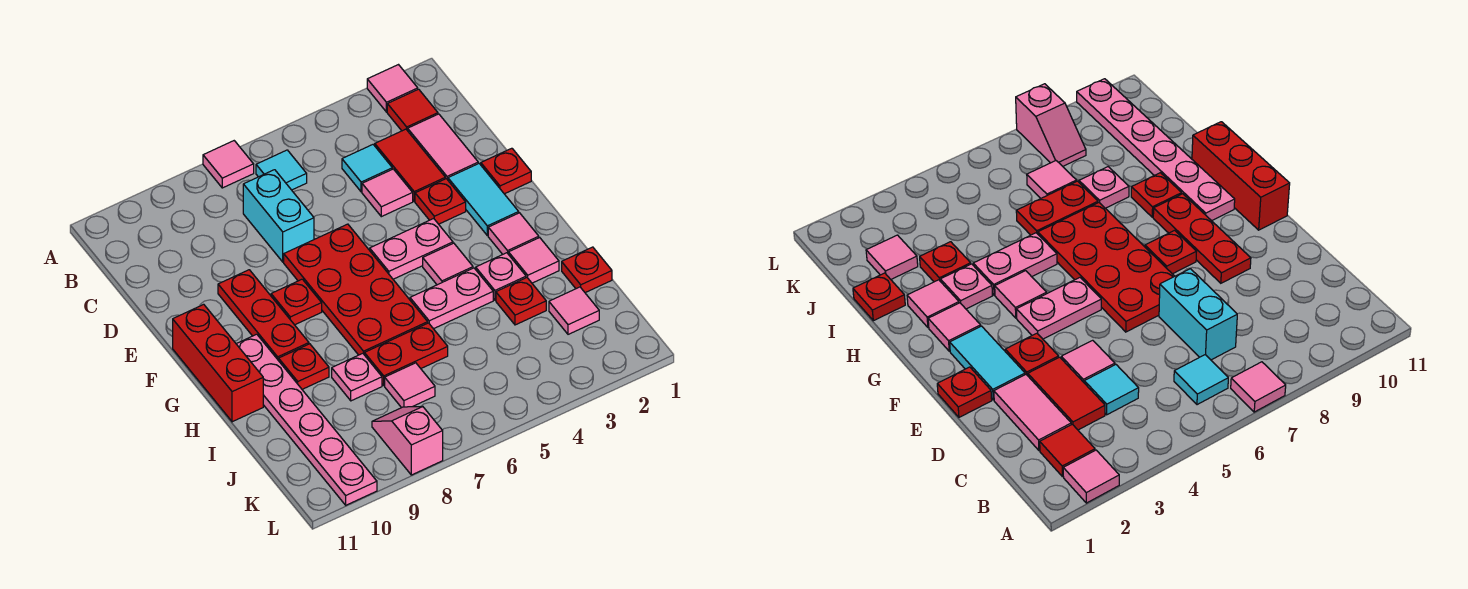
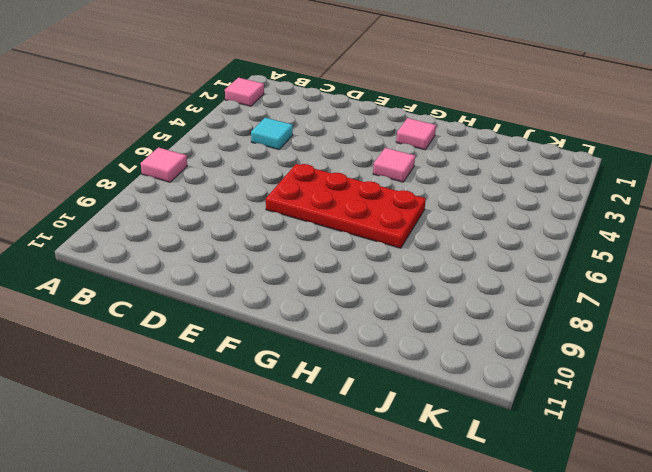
none -> red 1x1 tile [387,89,438,131]
none -> cyan 1x1 tile [256,150,307,190]
none -> pink 1x2 tile [408,114,478,180]
none -> red 1x2 tile [375,129,445,201]

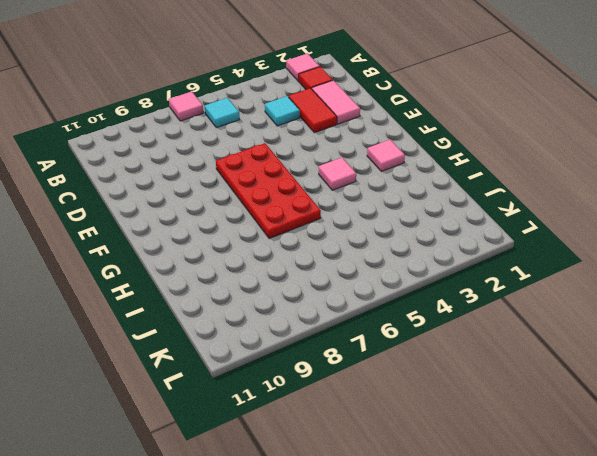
none -> cyan 1x2 brick [243,170,314,262]
none -> pink 1x1 tile [362,169,413,217]
none -> red 1x1 plate [481,148,531,194]
none -> cyan 1x2 tile [448,163,519,236]

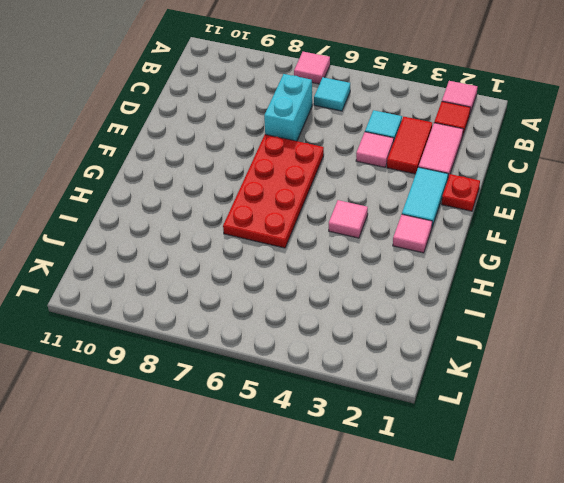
none -> red 1x1 plate [415,179,466,224]
none -> red 1x3 plate [218,270,309,361]
none -> pink 1x2 plate [370,218,453,279]
none -> red 1x1 plate [271,279,322,325]

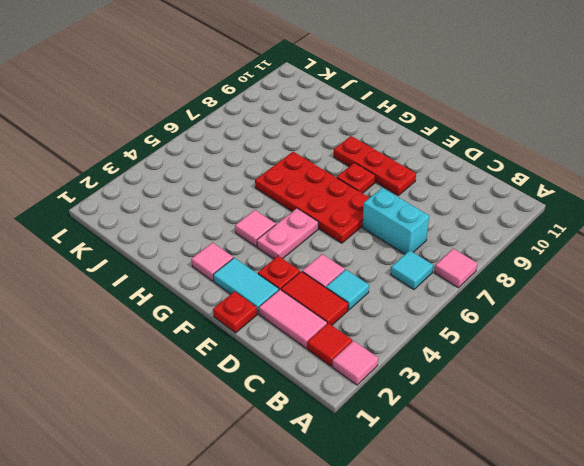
none -> red 1x3 brick [173,304,263,422]
none -> pink 1x6 plate [237,334,377,505]
none -> pink 1x1 tile [509,238,559,283]
none -> pink 1x1 plate [476,253,526,300]

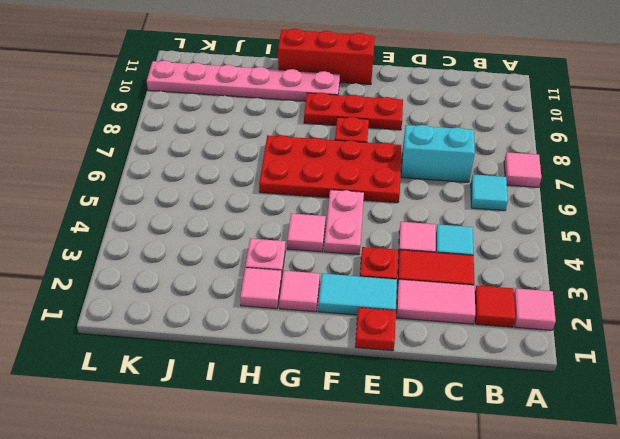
none -> pink 1x2 plate [410,268,493,329]
none -> red 1x1 plate [279,344,329,389]
none -> red 1x1 plate [562,247,612,293]
none -> red 1x1 plate [496,278,546,325]

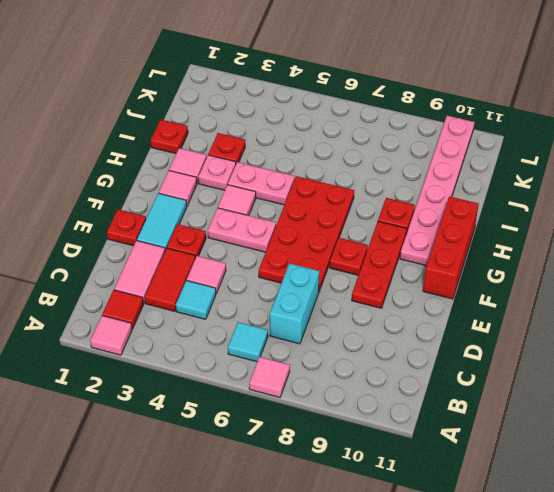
none -> red 1x2 plate [364,323,448,386]
none -> pink 1x1 plate [332,353,382,401]
none -> pink 1x1 tile [549,287,599,334]
none -> pink 1x1 tile [385,363,435,408]

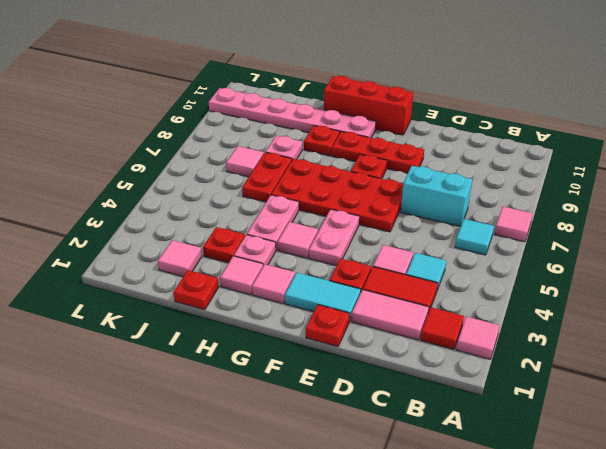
none -> pink 1x2 slope [372,407,443,475]

